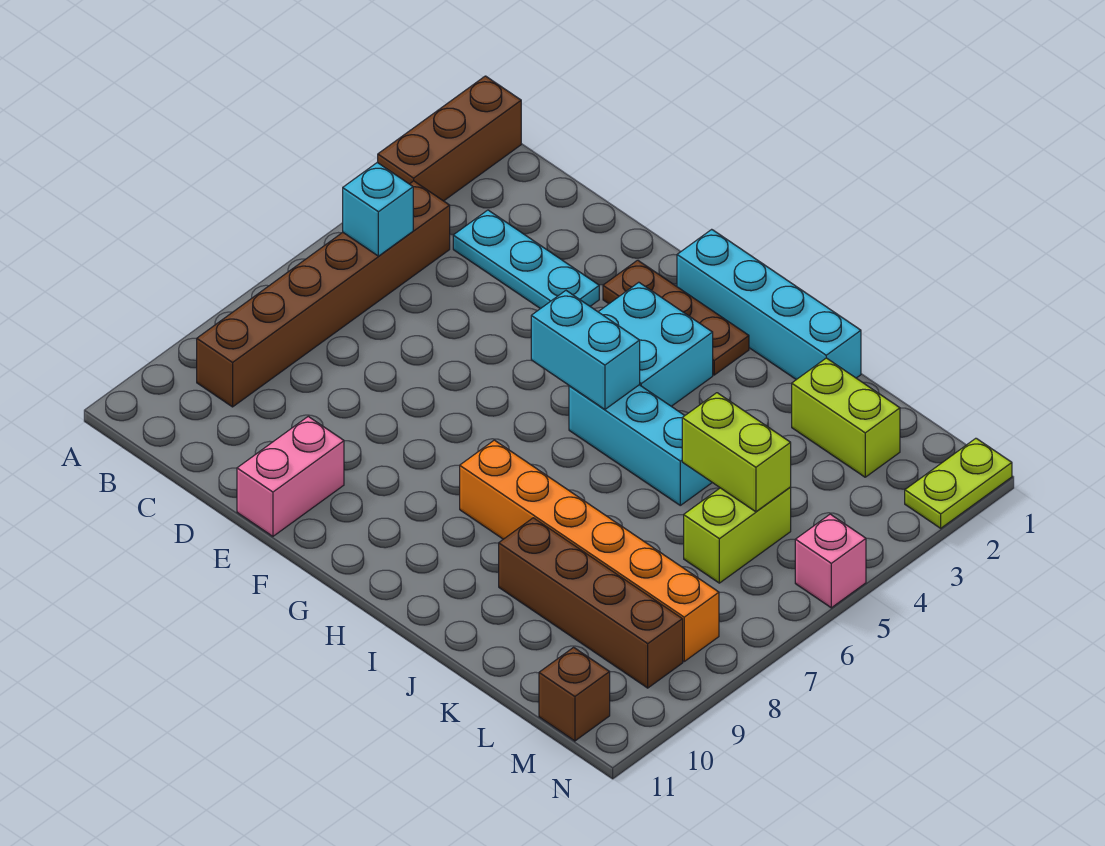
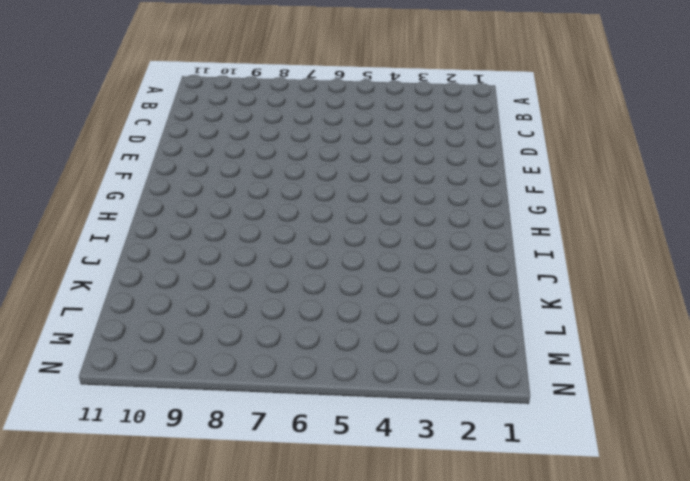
none -> brown 1x3 brick [378,76,521,201]
none -> brown 1x6 brick [197,181,450,407]
none -> cyan 1x3 plate [453,210,599,309]

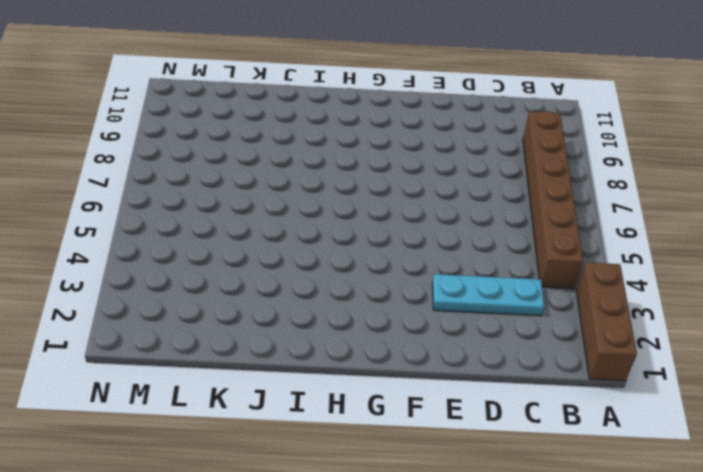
none -> pink 1x2 brick [237,416,344,536]
none -> brown 1x3 plate [603,260,749,375]
none -> cyan 1x4 brick [677,229,861,380]

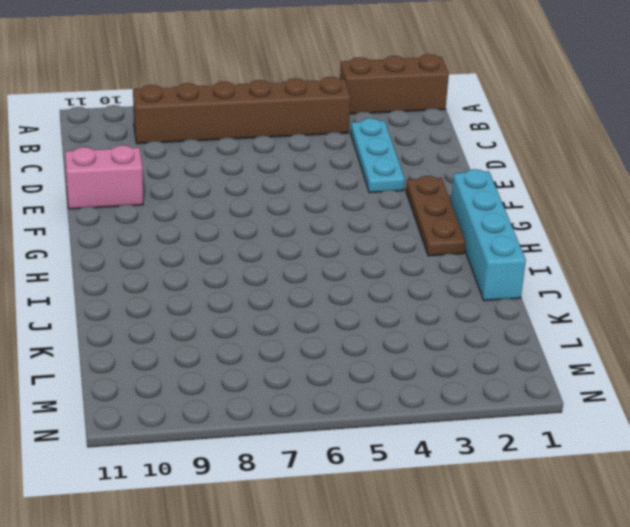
none -> cyan 2x2 brick [598,282,713,406]
none -> cyan 1x3 brick [569,385,712,505]
none -> orange 1x6 brick [460,440,719,661]

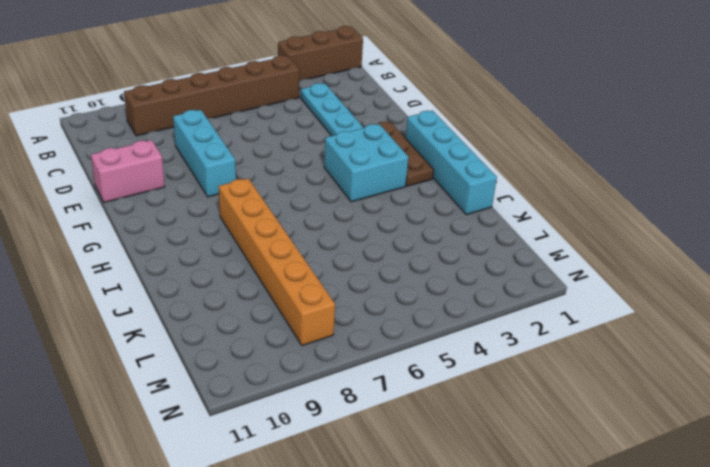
cyan 1x3 brick [173,110,236,197] -> cyan 1x3 brick moved to [569,385,712,505]
none -> brown 1x4 brick [499,518,683,688]
none -> lime 1x2 brick [792,358,900,477]
none -> lime 1x2 brick [684,487,791,583]

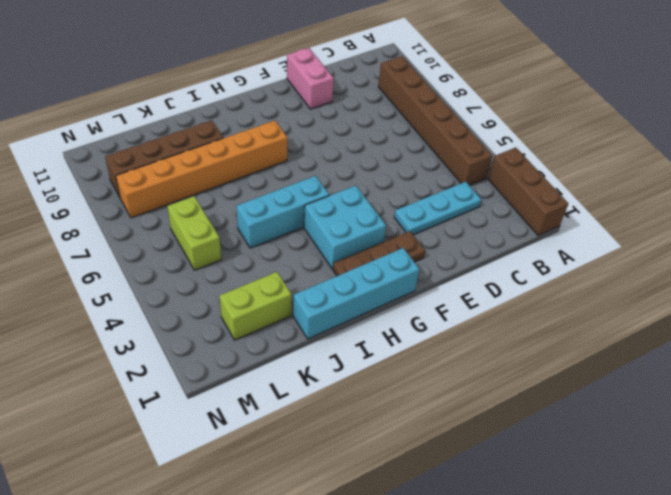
none -> brown 1x1 brick [539,647,610,741]
none -> lime 1x2 plate [905,438,1012,528]
none -> pink 1x1 brick [795,514,866,608]

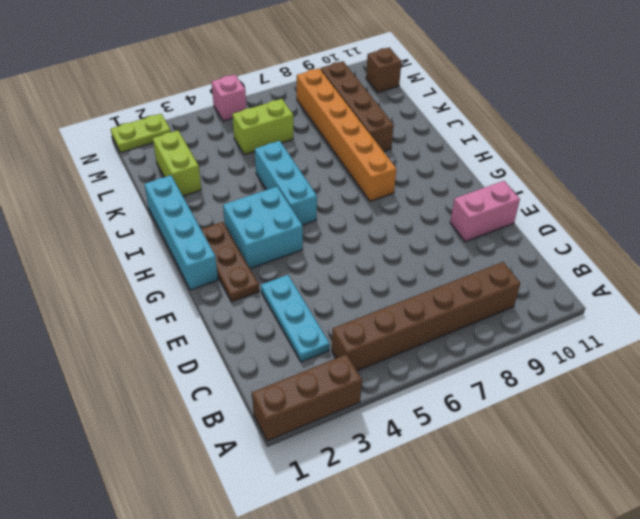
none -> cyan 1x1 brick [343,162,413,256]
none -> cyan 1x2 brick [531,291,640,409]
none -> lime 1x2 brick [682,393,791,512]

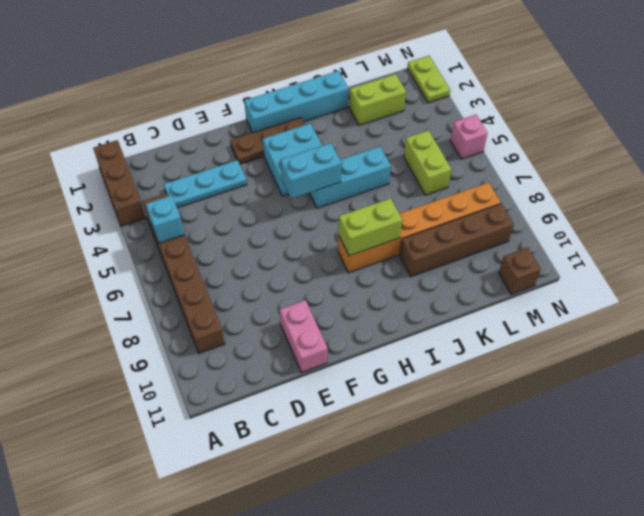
lime 1x2 brick [339,198,402,256] -> lime 1x2 brick moved to [682,393,791,512]

